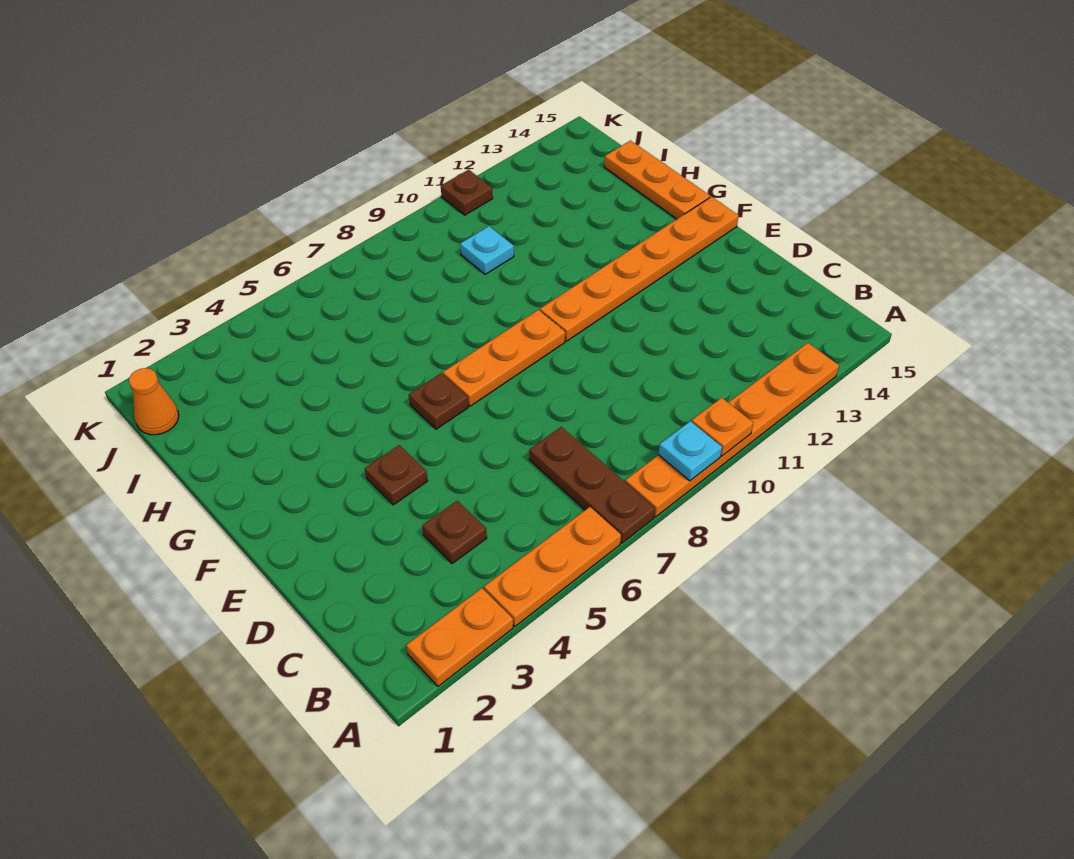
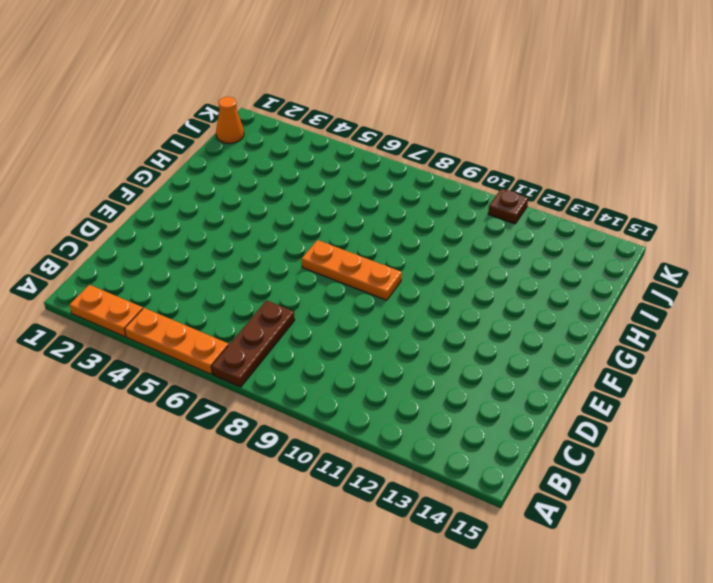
none -> orange 1x6 plate [625,343,839,517]
none -> brown 1x1 plate [422,501,487,564]
none -> brown 1x1 plate [365,445,428,505]

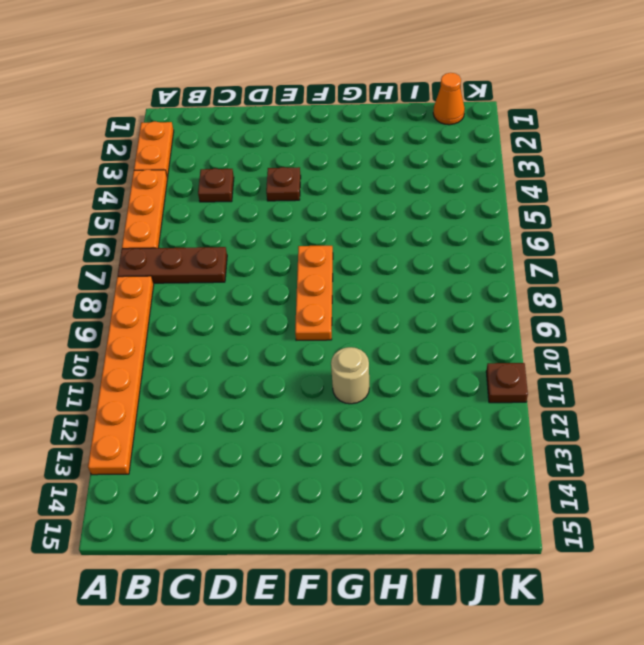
tan 1x1 round brick [331,347,369,404] -> none
none -> brown 1x1 plate [409,373,468,429]
none -> orange 1x6 plate [540,197,739,341]
none -> orange 1x3 plate [604,141,710,219]

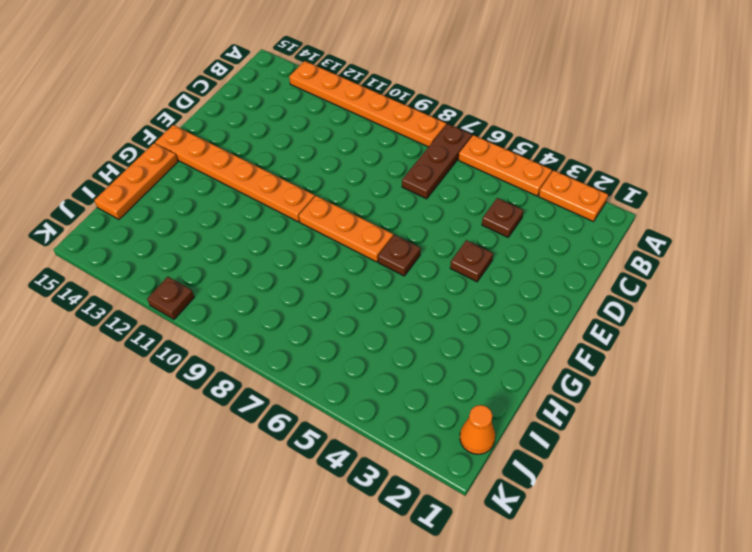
none -> cyan 1x1 plate [460,226,514,274]
none -> cyan 1x1 plate [658,421,722,481]
none -> orange 1x1 plate [691,398,753,456]

